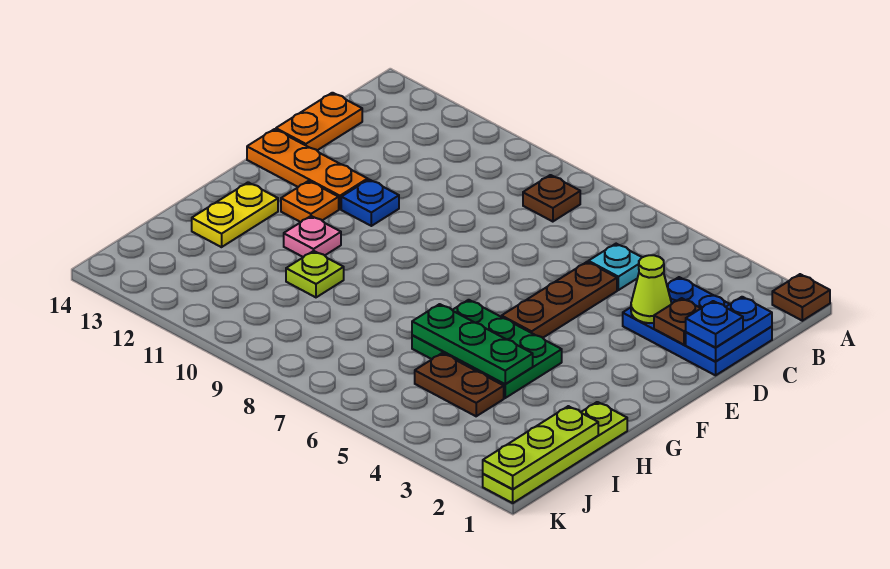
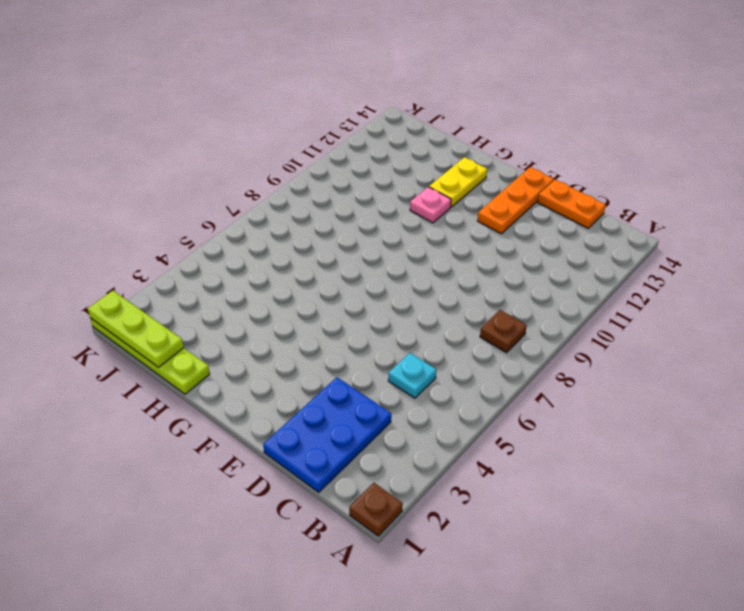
yellow 1x2 plate [429,157,487,207] -> yellow 1x2 plate turned to [192,182,278,247]
none -> brown 1x3 plate [502,262,617,338]
none -> blue 1x1 plate [341,180,399,226]
none -> orange 1x1 plate [281,181,339,222]

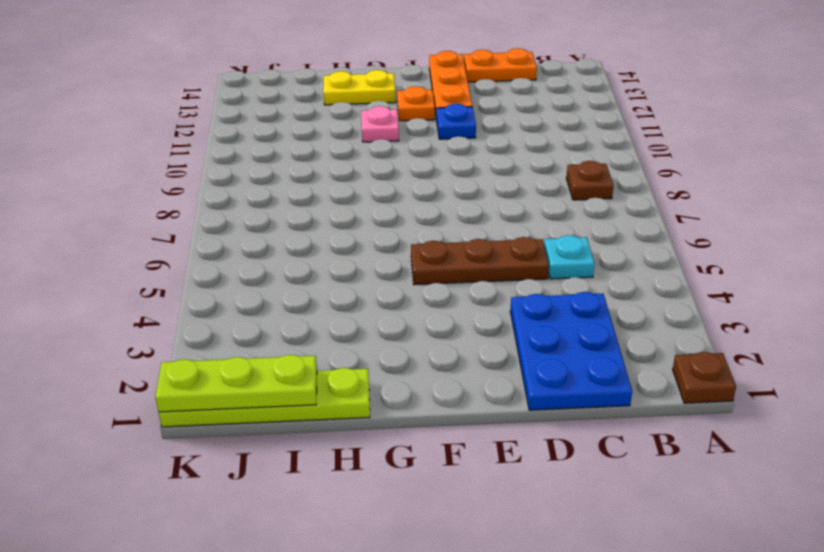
none -> green 2x3 plate [412,300,562,398]
none -> lime 1x1 plate [286,251,344,297]
none -> brown 1x2 plate [415,353,504,416]

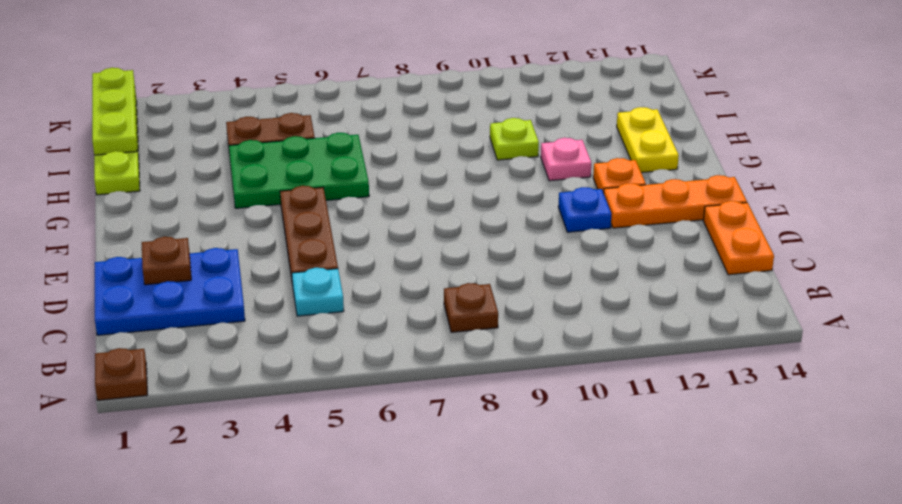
none -> blue 1x2 plate [686,297,772,361]
none -> lime 1x1 cone [631,255,671,323]
none -> green 1x3 plate [412,304,533,384]

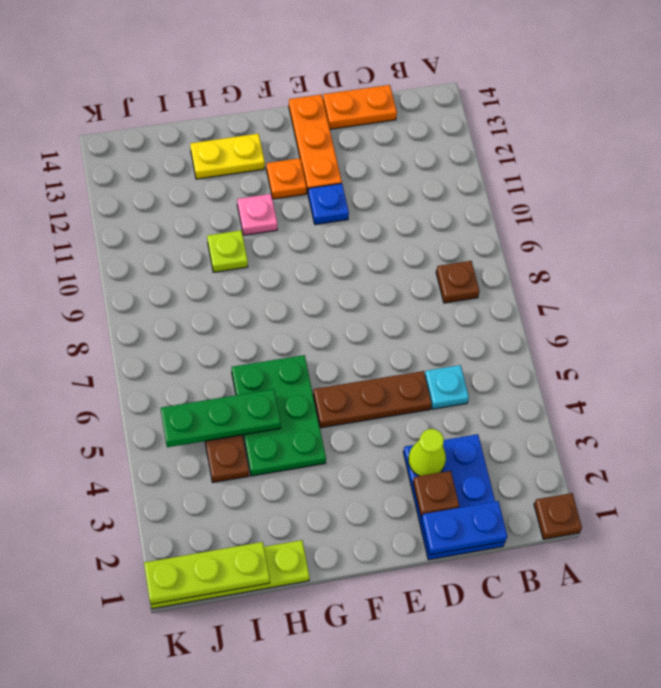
green 1x3 plate [161,389,281,447] -> green 1x3 plate turned to [412,304,533,384]
none -> blue 1x1 plate [686,301,743,348]

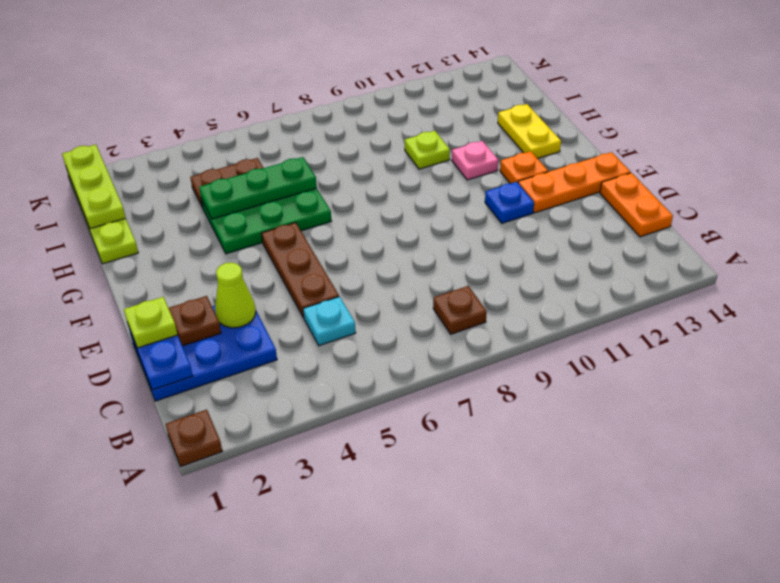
lime 1x1 plate [124,297,178,348] -> blue 1x1 plate [686,301,743,348]

